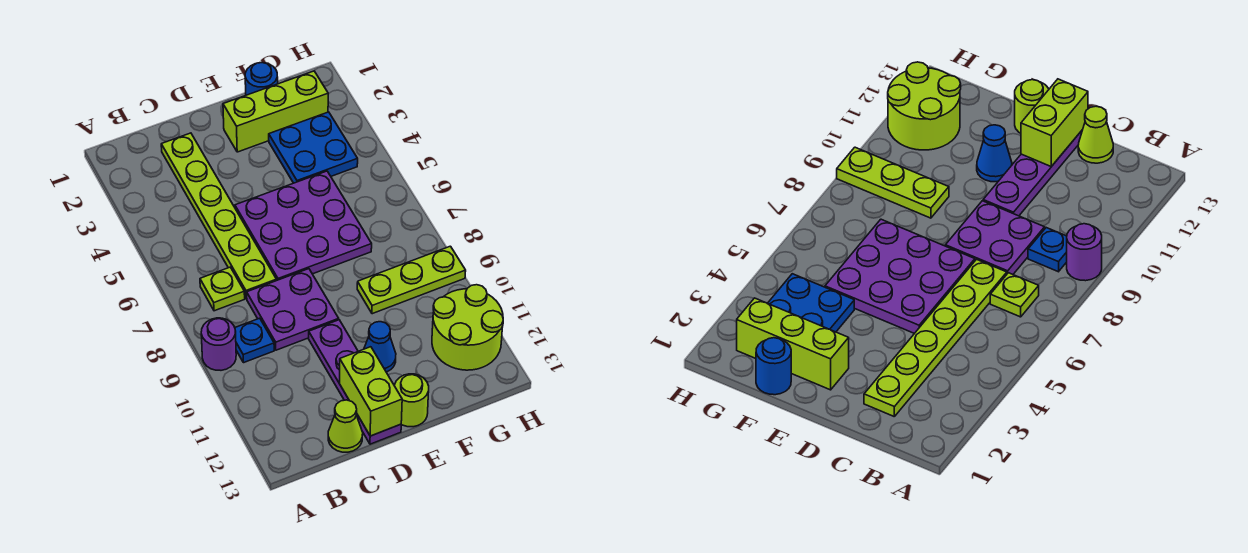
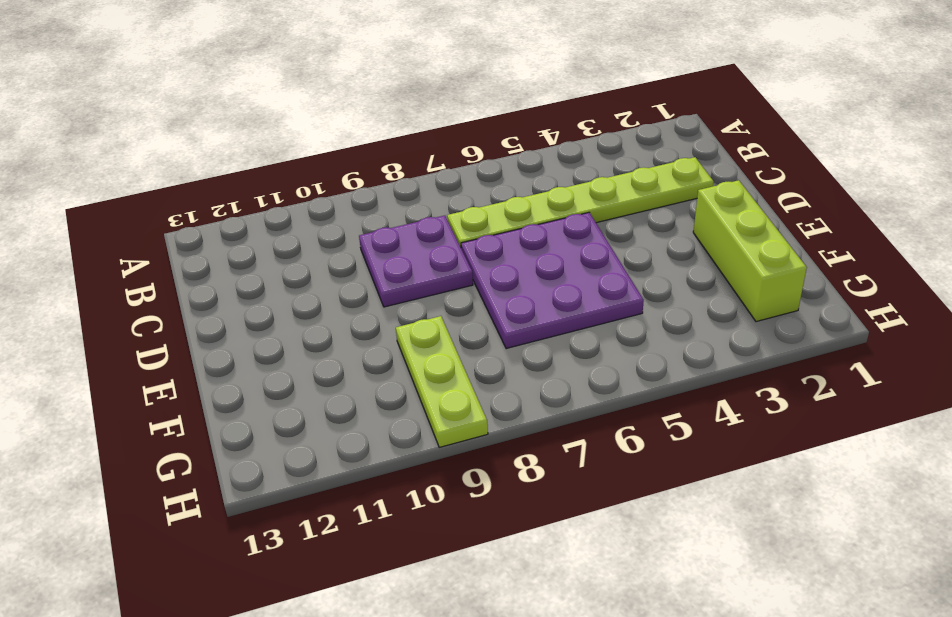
none -> purple 1x1 round brick [201,318,236,370]
none -> lime 1x1 plate [200,267,245,311]
none -> blue 1x1 plate [235,318,274,363]

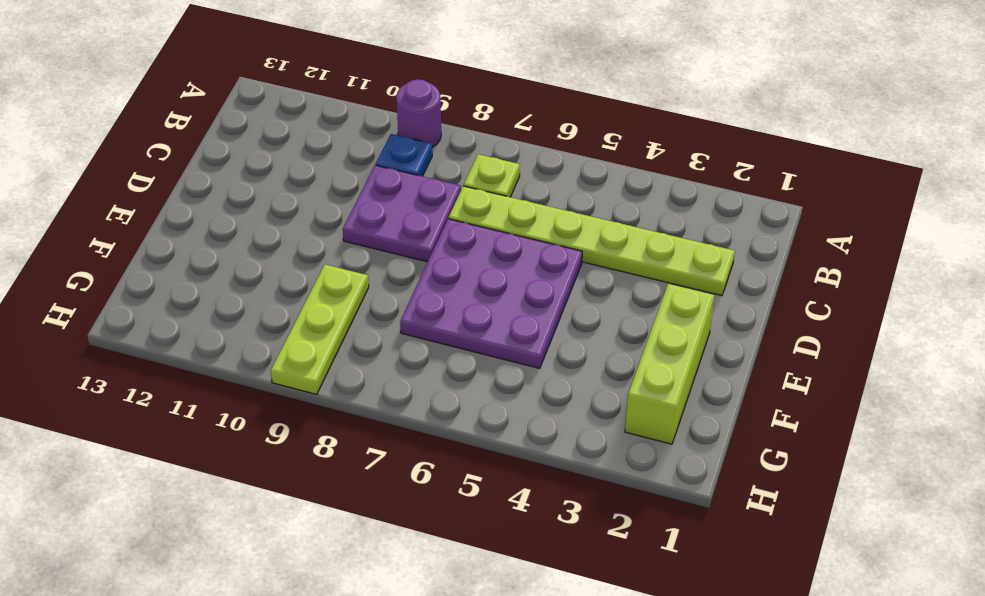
none -> lime 1x1 cone [328,400,363,452]
none -> purple 1x4 plate [309,320,401,444]
none -> blue 1x1 cone [364,322,396,372]

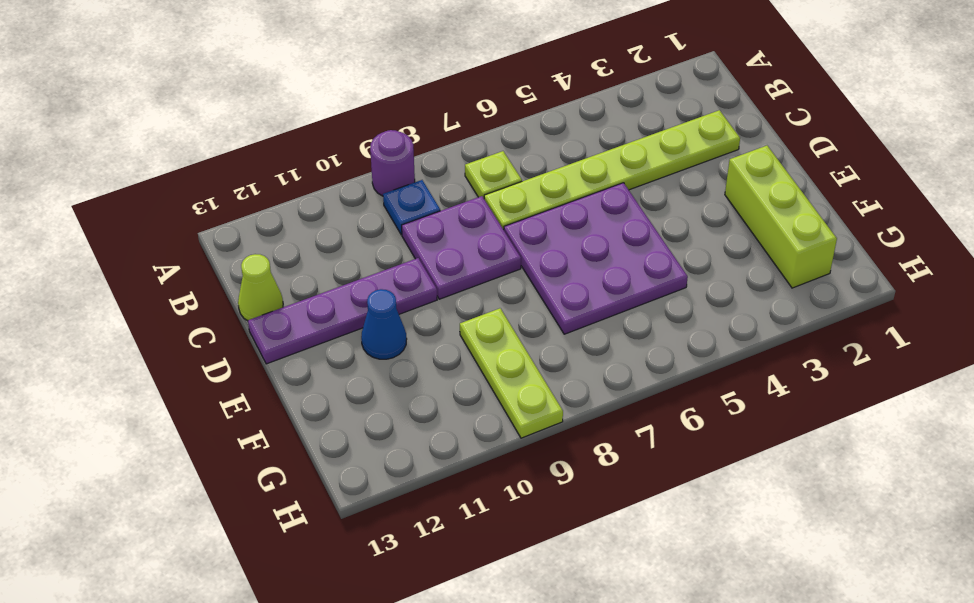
none -> lime 1x1 round brick [394,374,429,427]
none -> blue 1x1 round brick [245,63,278,95]
none -> blue 2x2 plate [269,112,358,183]

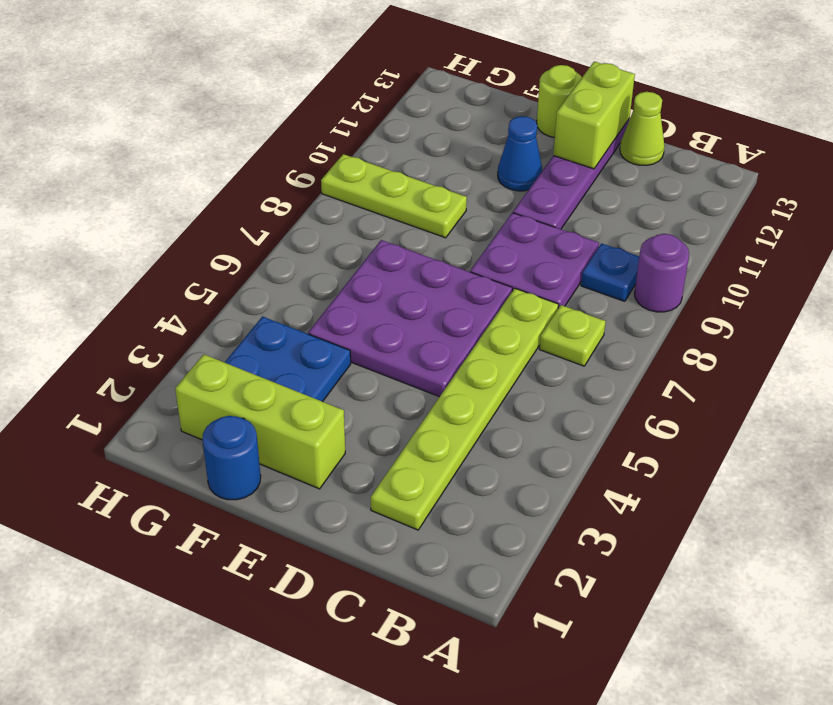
none -> lime 2x2 round brick [432,285,503,370]

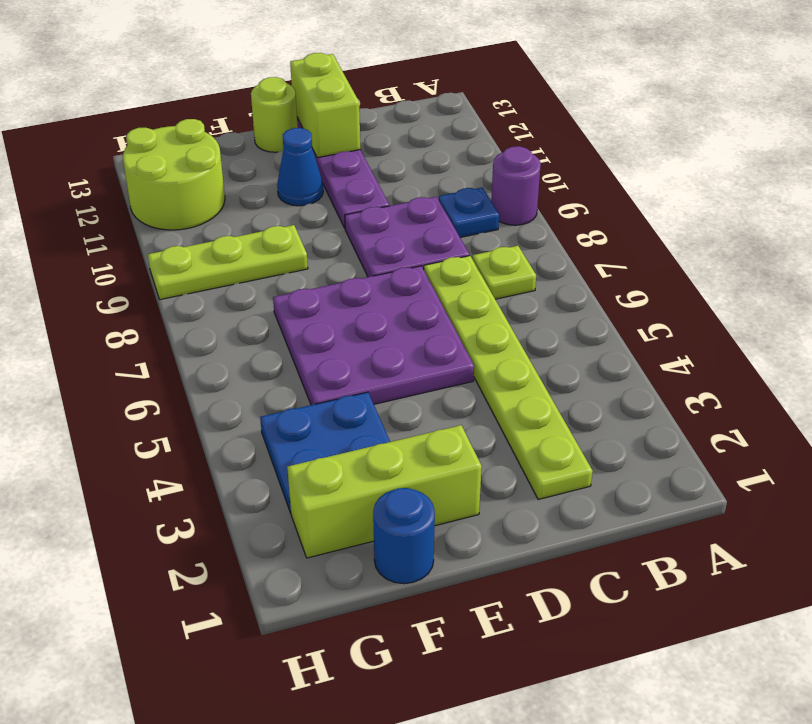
none -> lime 1x1 cone [328,400,363,452]

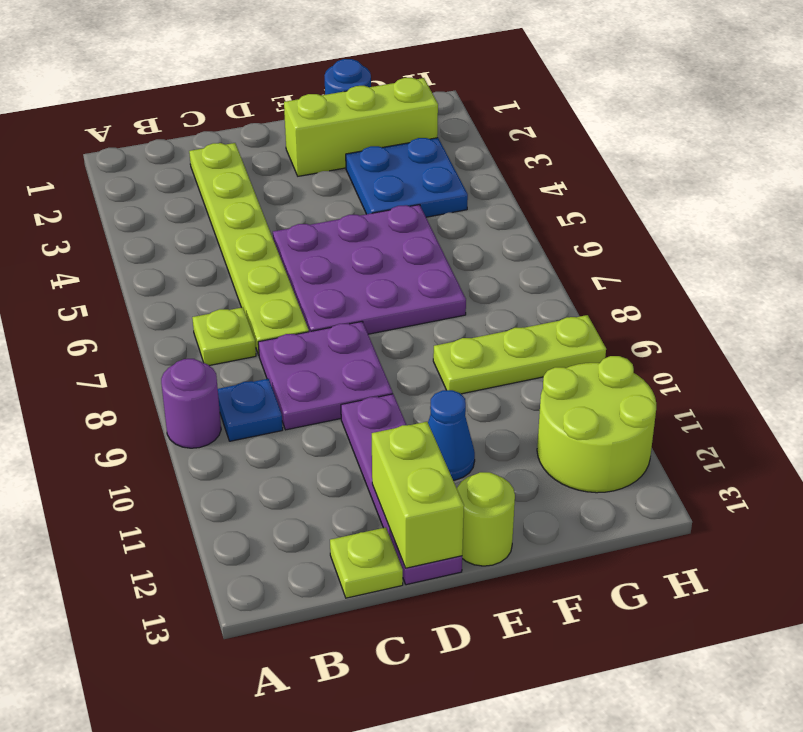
lime 1x1 plate [330,527,403,598] -> lime 1x1 cone [328,400,363,452]

